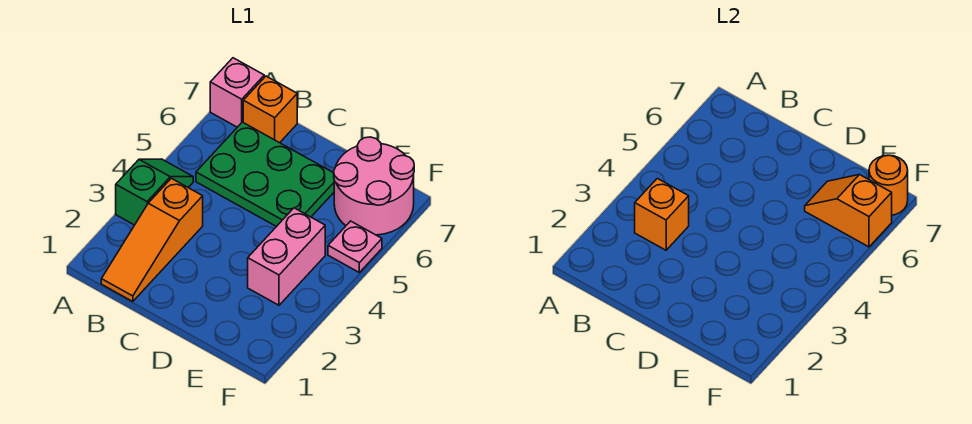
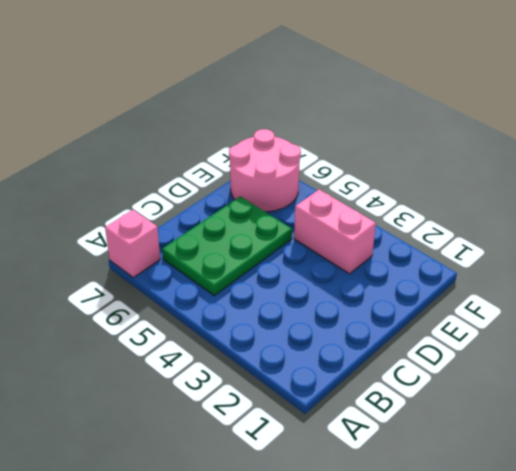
none -> green 1x2 slope [116,159,193,225]
none -> orange 1x3 slope [101,178,203,302]

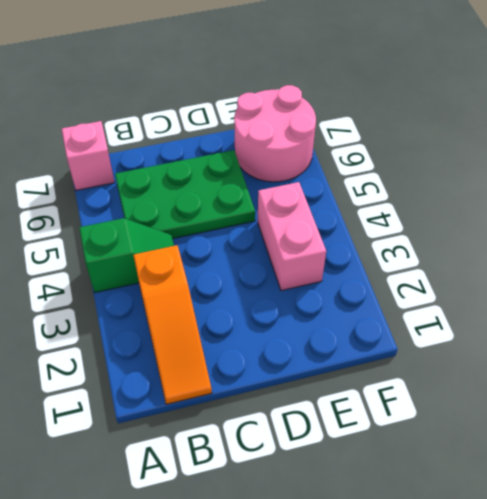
green 1x2 slope [79,218,174,292] -> green 1x2 slope turned to [116,159,193,225]
none -> orange 1x1 brick [243,76,297,143]
none -> pink 1x1 plate [328,221,382,272]

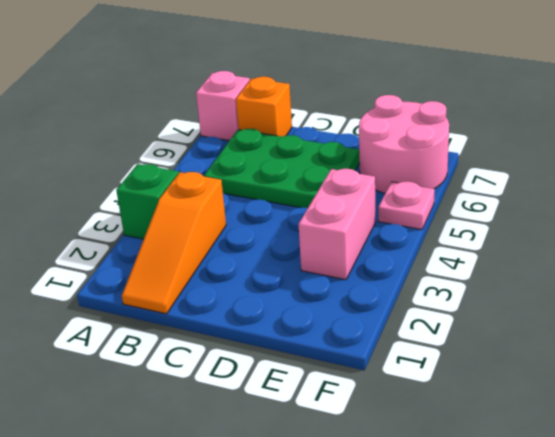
none -> orange 1x1 brick [635,178,689,250]
none -> orange 1x2 slope [805,175,892,247]

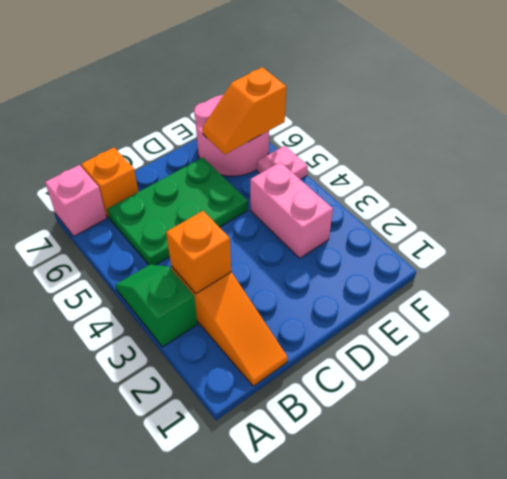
none -> orange 1x1 round brick [869,155,908,215]

